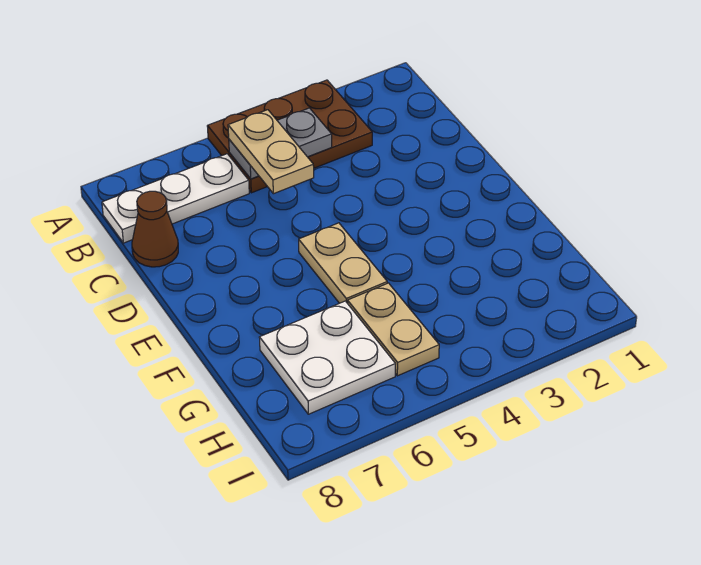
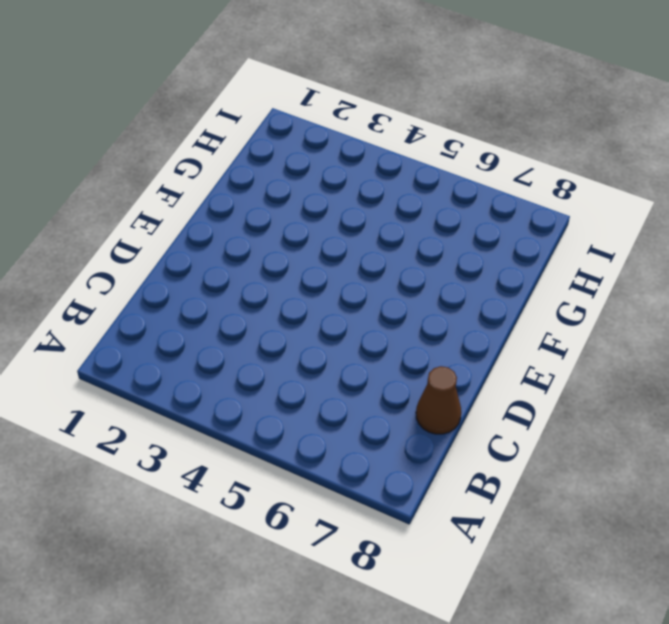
none -> brown 2x3 plate [207,80,372,193]
none -> white 1x3 plate [102,154,249,243]

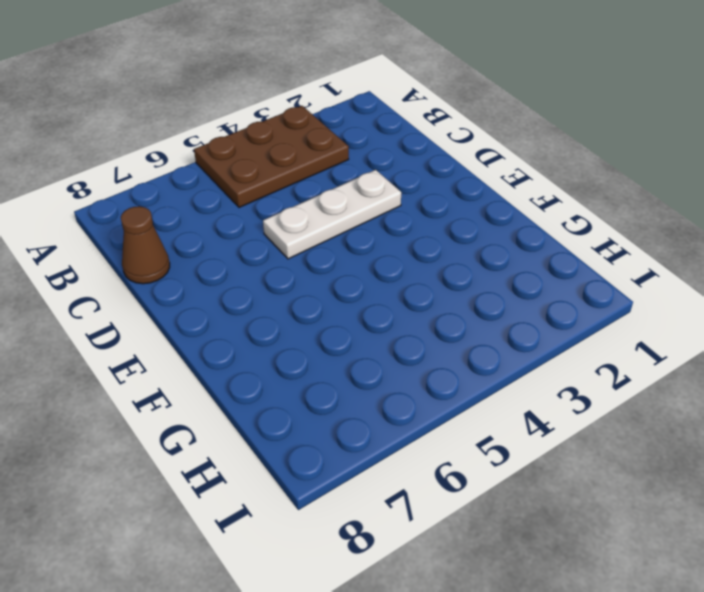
white 1x3 plate [263,170,401,259] -> white 1x3 plate moved to [102,154,249,243]
none -> tan 1x2 plate [299,223,387,303]
none -> tan 1x2 plate [348,283,439,376]

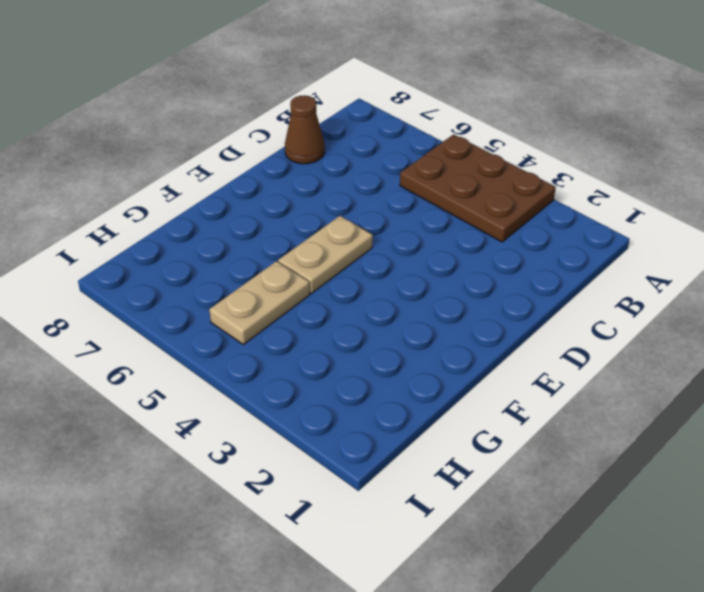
none -> white 1x3 plate [102,154,249,243]
none -> white 2x2 plate [259,301,395,414]

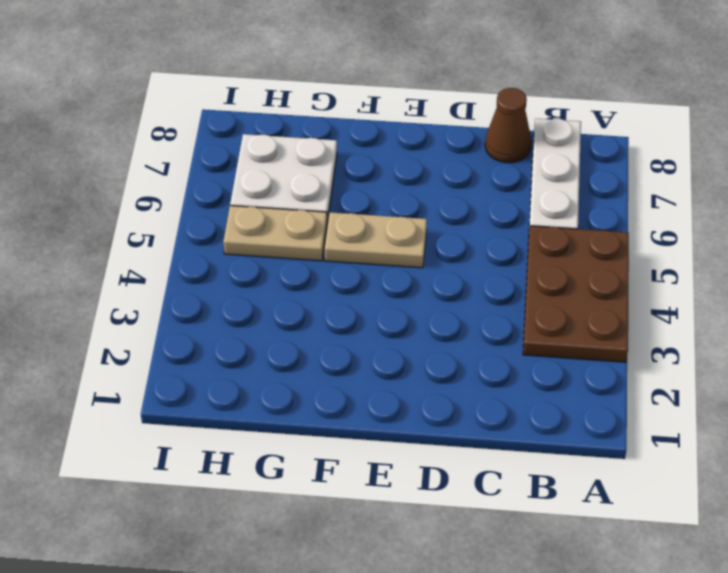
none -> grey 1x2 plate [229,108,332,179]
none -> tan 1x2 plate [228,110,314,194]

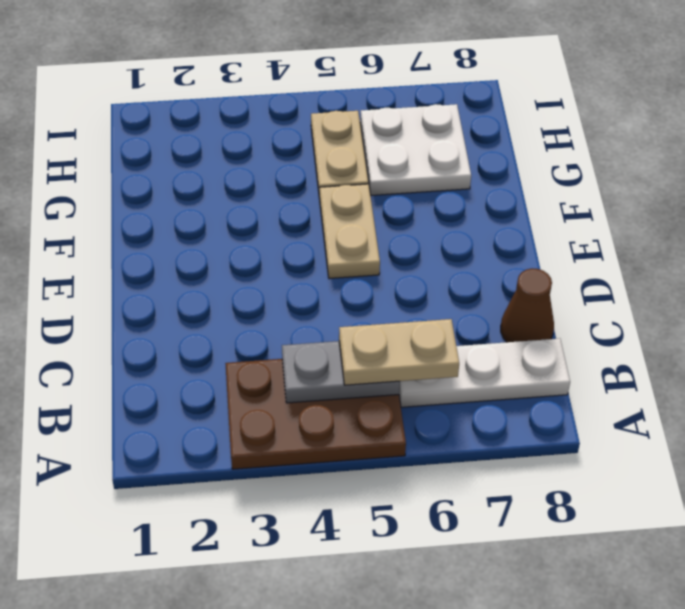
tan 1x2 plate [339,319,459,385] -> tan 1x2 plate turned to [228,110,314,194]

